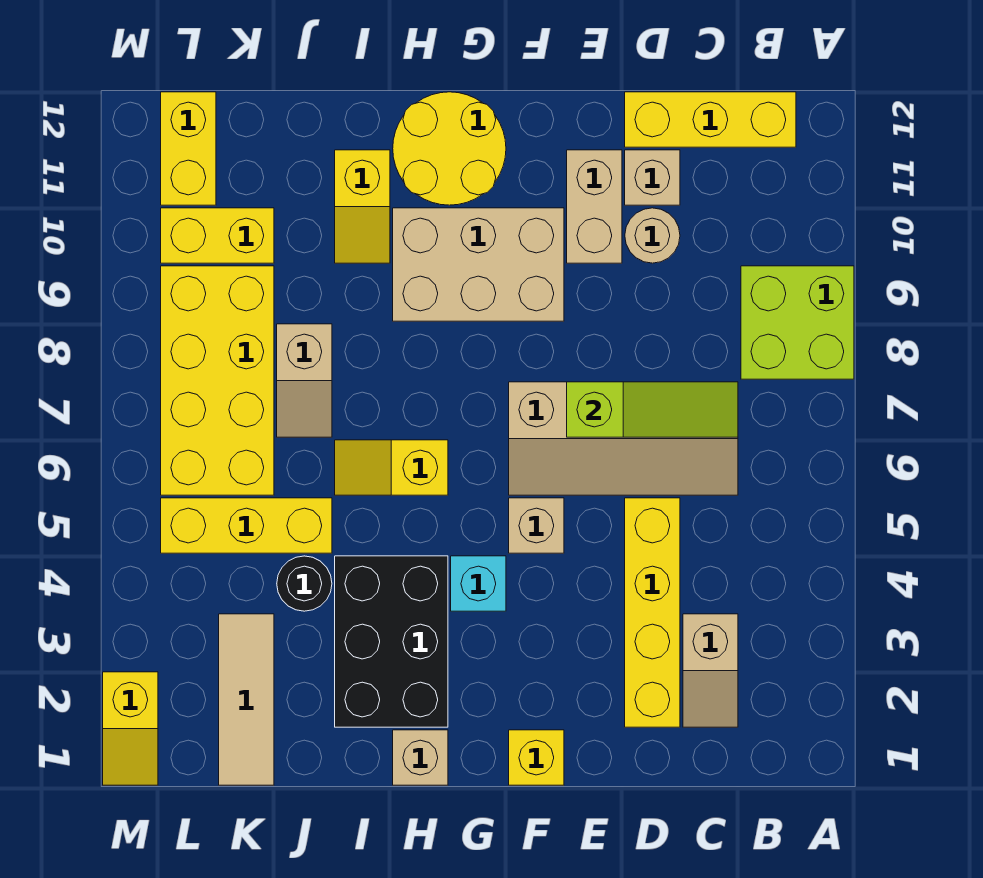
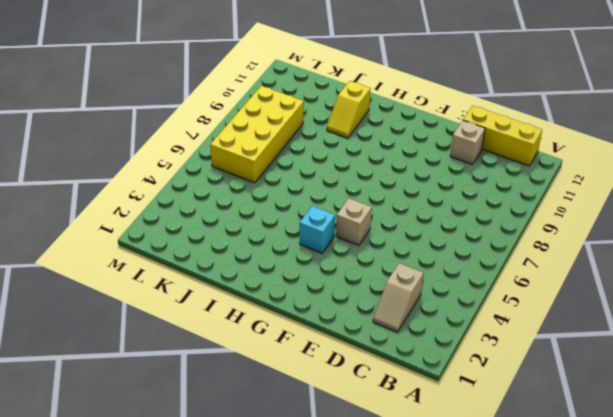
none -> lime 2x2 brick [741,266,854,379]
none -> tan 2x4 slope [509,382,738,495]
none -> yellow 1x4 brick [625,498,680,727]

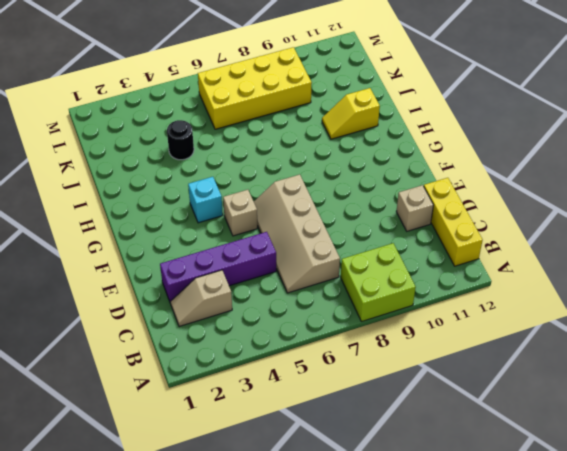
purple 1x4 brick [160,232,276,303] -> yellow 1x4 brick [625,498,680,727]
none -> tan 1x1 round brick [625,208,680,263]
none -> tan 1x2 brick [567,150,622,263]
none -> yellow 1x1 brick [509,730,564,785]

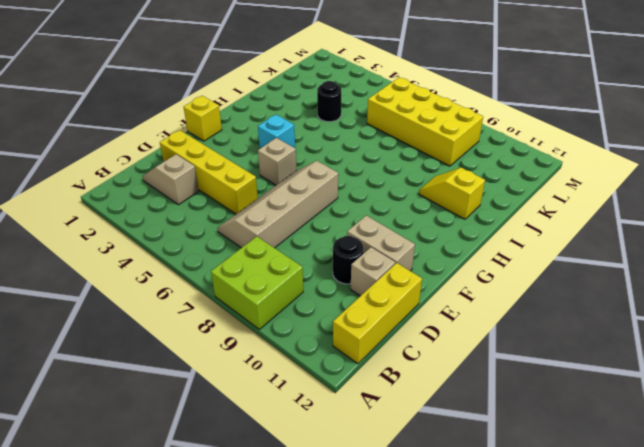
black 1x1 round brick [333,236,364,284] -> tan 1x1 round brick [625,208,680,263]
none -> tan 2x3 brick [393,208,564,321]
none -> yellow 2x2 round brick [393,92,506,205]
none -> tan 1x1 brick [393,730,448,785]

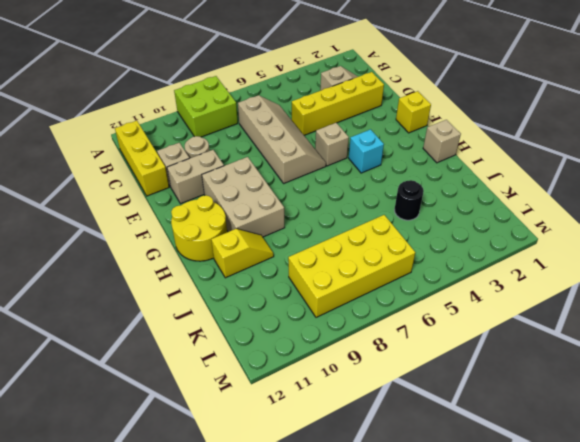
none -> black 2x3 brick [335,556,448,727]
none -> yellow 1x2 slope [335,440,448,495]
none -> yellow 1x3 brick [161,498,332,553]

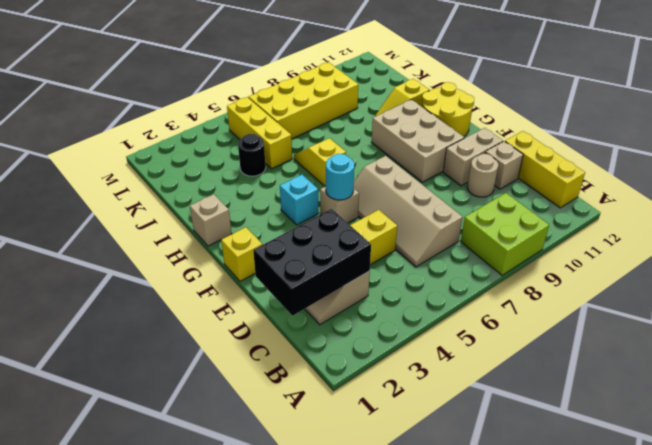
black 2x3 brick [253,209,371,316] -> black 2x3 brick moved to [335,556,448,727]
cyan 1x1 round brick [326,154,354,200] -> none
none -> tan 1x2 slope [277,324,332,437]
none -> tan 1x3 tile [219,614,274,785]
none -> yellow 1x2 brick [161,208,274,263]

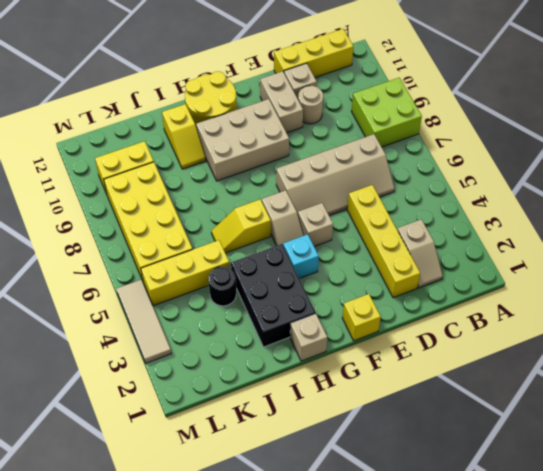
tan 1x2 slope [262,190,304,246] -> tan 1x2 slope moved to [277,324,332,437]
tan 1x3 tile [117,280,171,363] -> tan 1x3 tile moved to [219,614,274,785]
none -> yellow 1x2 brick [161,92,216,205]
none -> yellow 1x2 slope [103,672,158,785]
none -> lime 1x3 slope [567,382,738,437]

